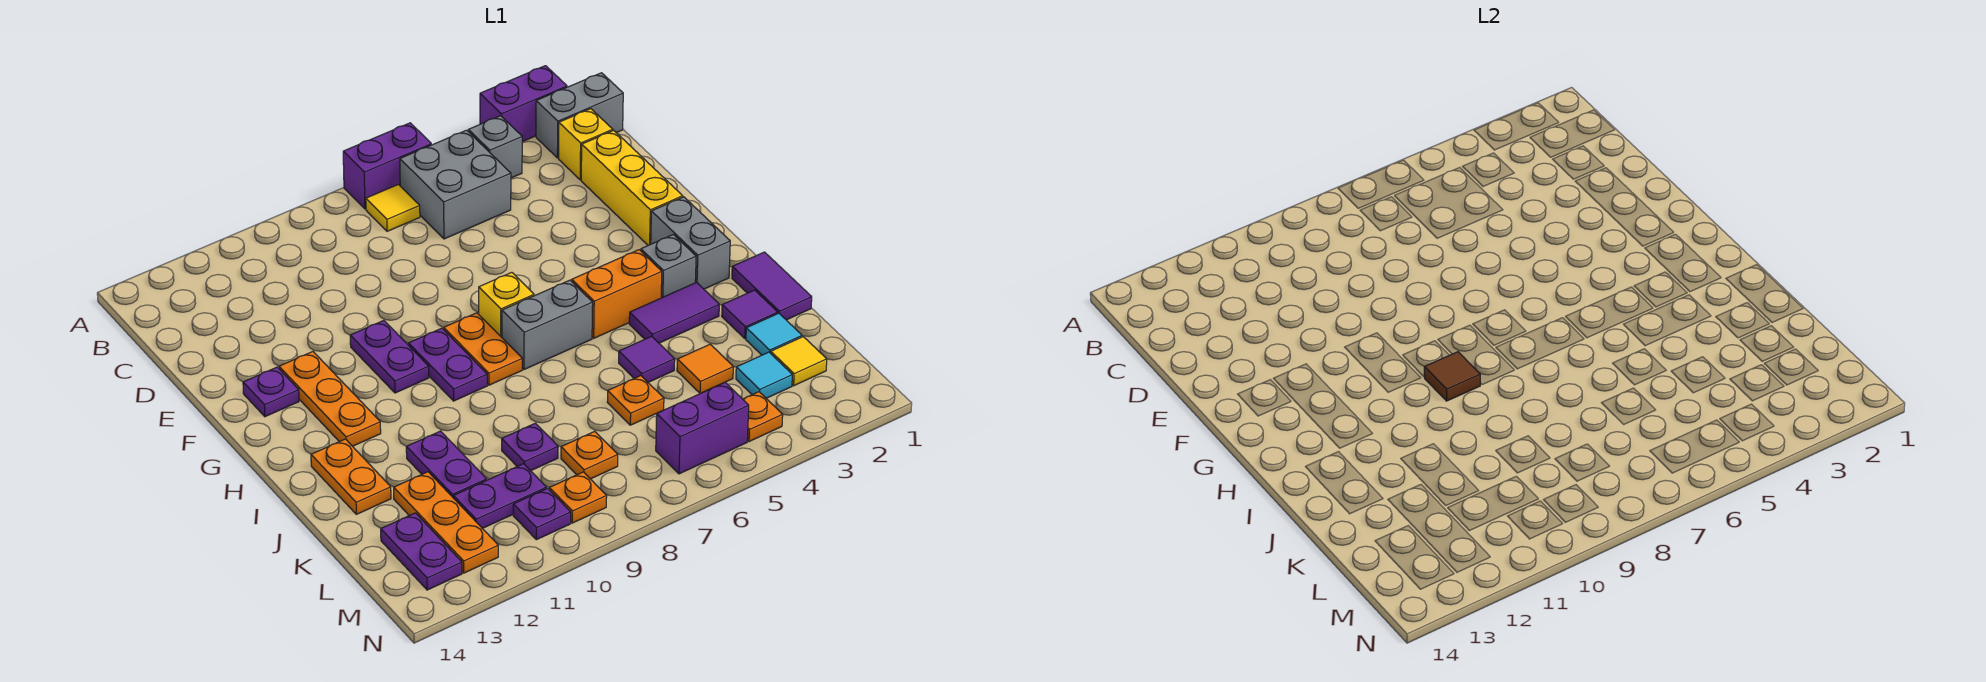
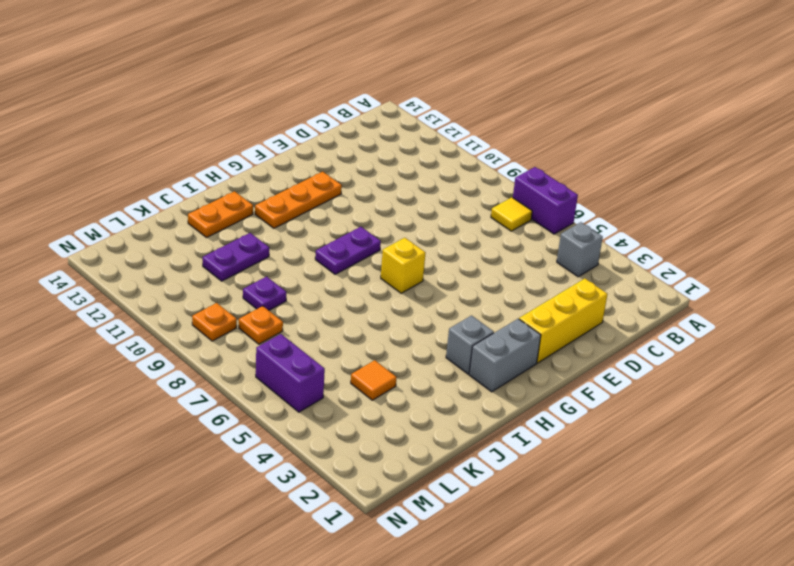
none -> purple 1x2 brick [480,66,567,142]
none -> grey 1x2 brick [536,73,623,158]
none -> grey 2x2 brick [400,130,511,239]
none -> yellow 1x1 brick [559,109,613,180]

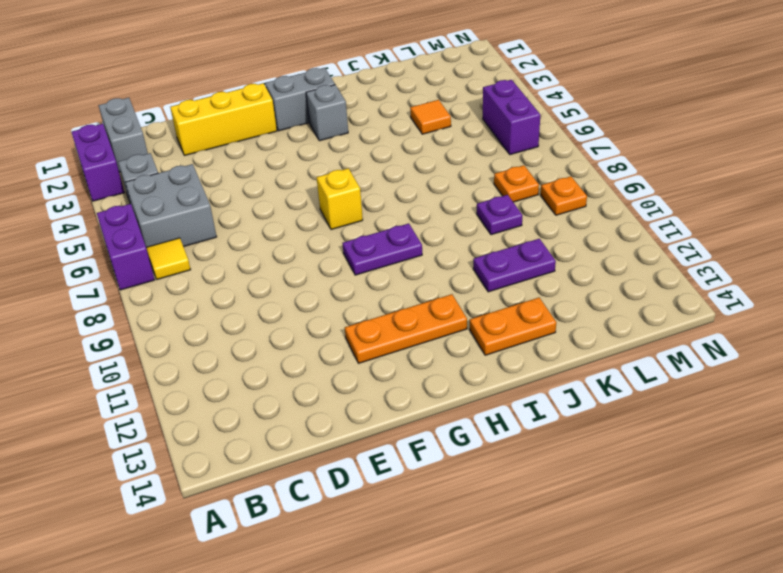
none -> yellow 1x1 brick [559,109,613,180]
none -> purple 1x2 plate [350,320,429,393]
none -> purple 1x1 plate [243,367,299,417]
none -> orange 1x2 plate [444,313,522,385]

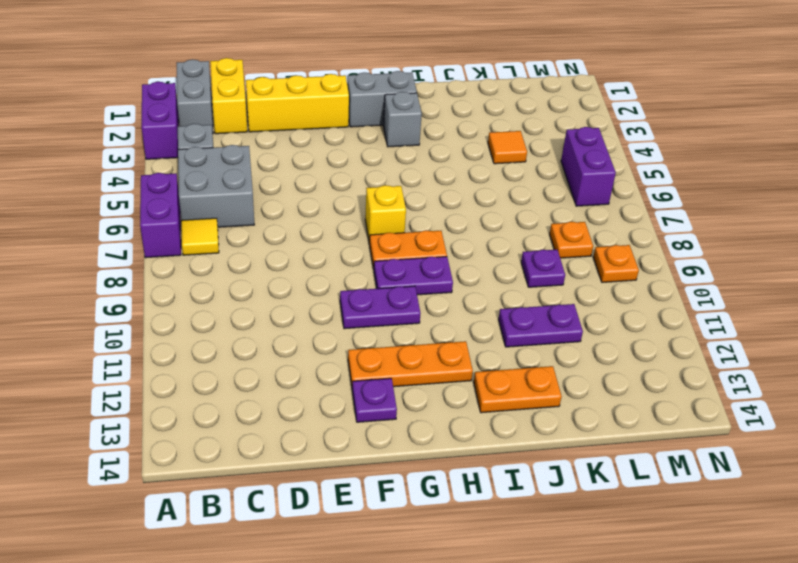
yellow 1x2 brick [210,58,247,134] -> yellow 1x1 brick [559,109,613,180]
none -> orange 1x2 brick [572,250,662,338]
none -> grey 1x2 brick [502,280,593,370]
none -> purple 1x2 tile [732,252,812,320]
none -> purple 1x2 tile [629,282,719,343]

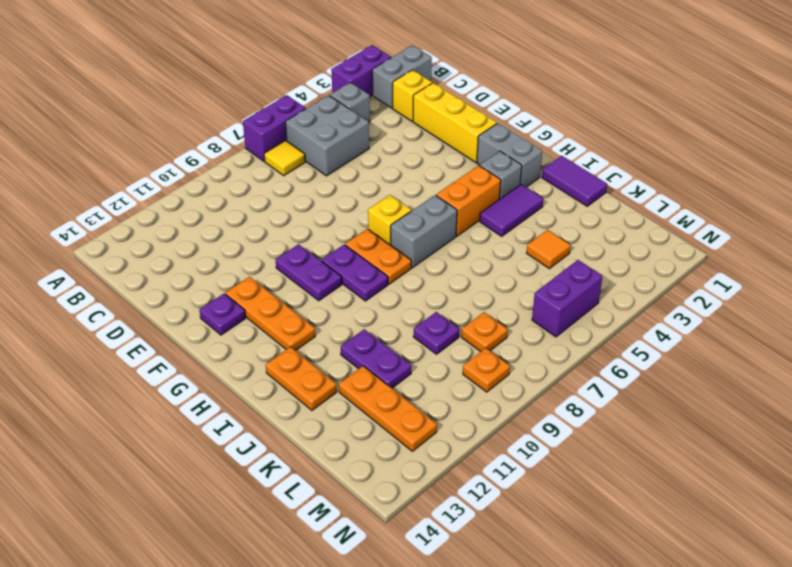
none -> purple 1x1 tile [722,290,778,338]
none -> purple 1x1 tile [619,336,675,382]
none -> cyan 1x1 tile [746,313,802,355]
none -> orange 1x1 plate [607,376,664,425]

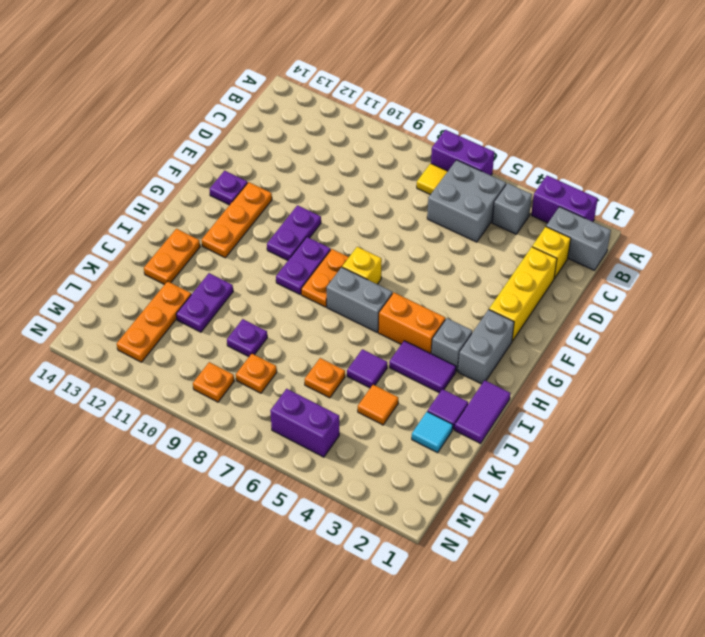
none -> yellow 1x1 tile [771,337,827,386]
none -> cyan 1x1 tile [736,352,792,398]
none -> purple 1x2 plate [453,464,547,529]
none -> purple 1x2 plate [381,513,462,590]

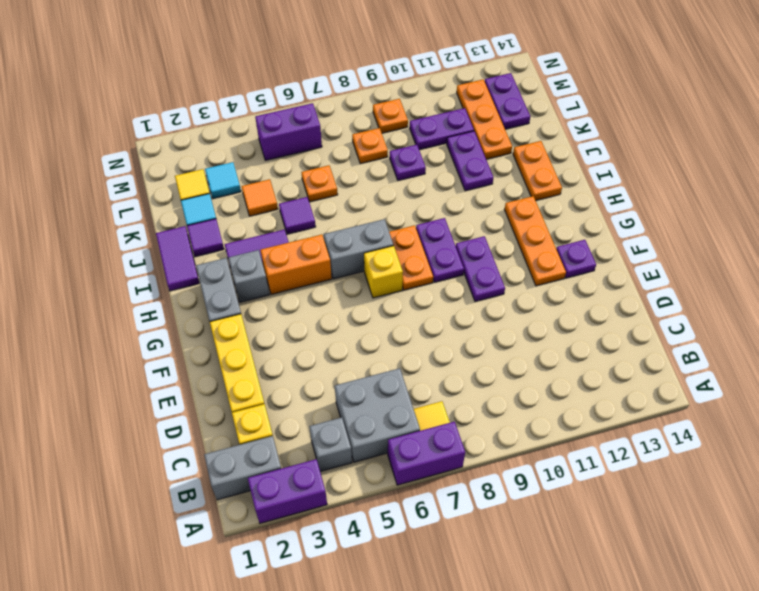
none -> orange 1x1 plate [743,392,783,442]
none -> purple 1x1 plate [513,488,571,540]
none -> brown 1x1 tile [1424,352,1480,401]

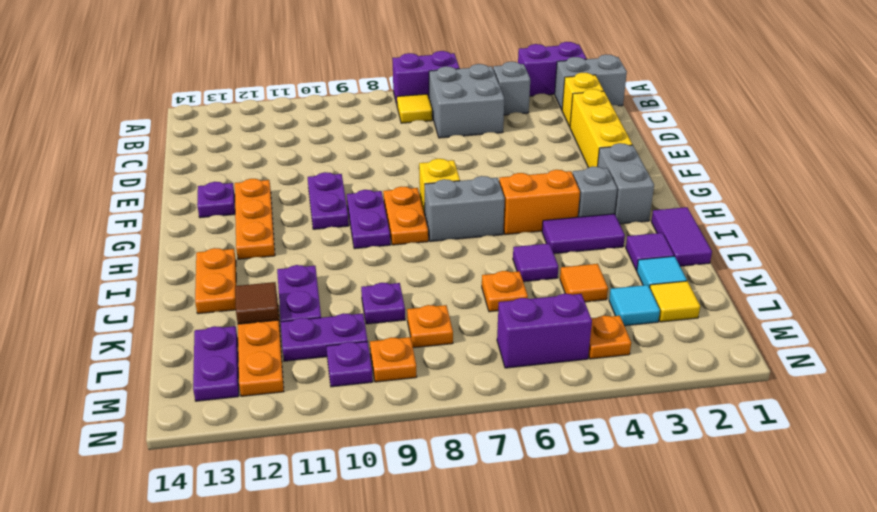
brown 1x1 tile [235,282,278,324] -> brown 1x1 tile moved to [1424,352,1480,401]

